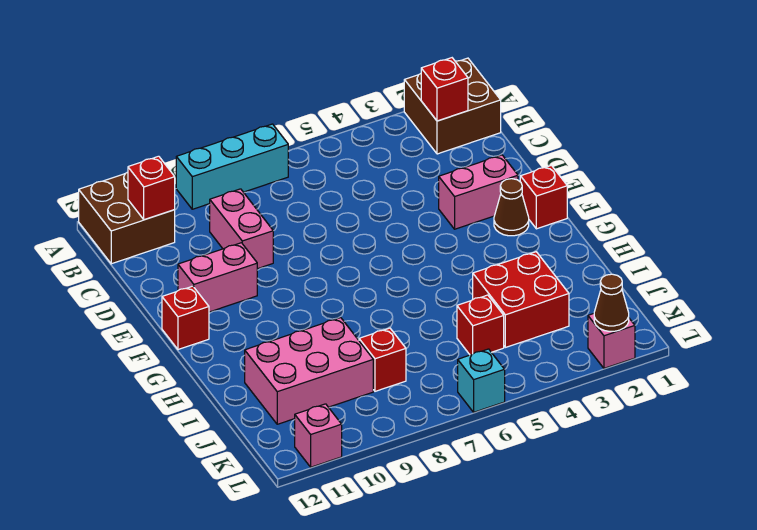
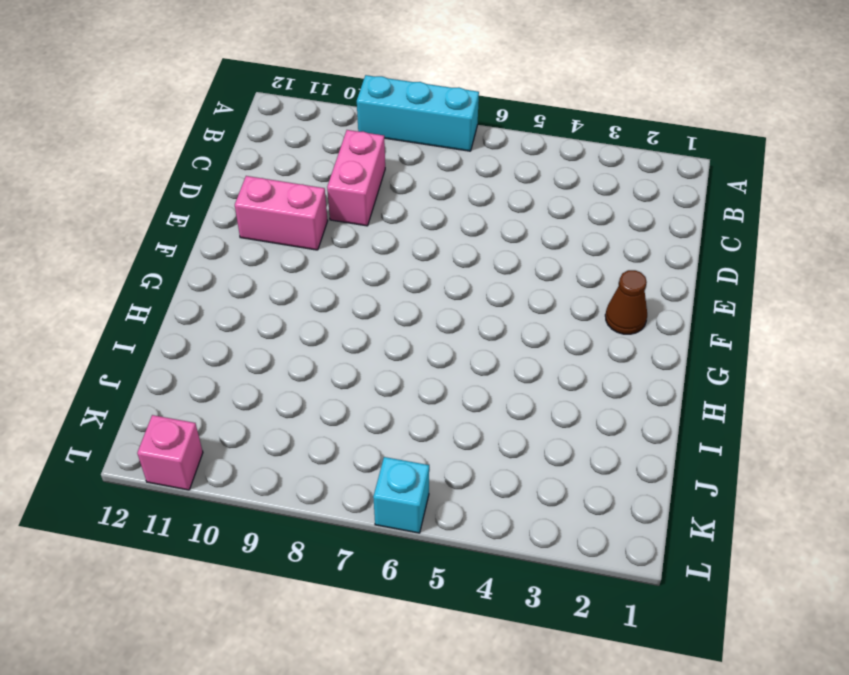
none -> brown 2x2 brick [404,58,501,154]
none -> brown 2x2 brick [79,172,175,264]
none -> pink 1x2 brick [439,155,518,229]

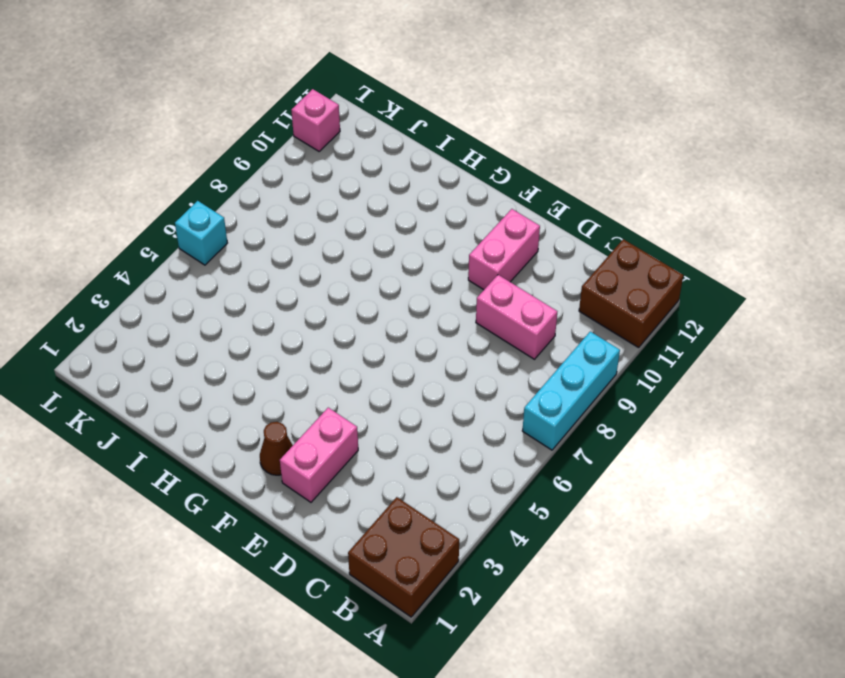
none -> red 1x1 brick [520,165,567,229]
none -> red 1x1 brick [162,286,209,350]
none -> red 2x2 brick [473,252,569,347]

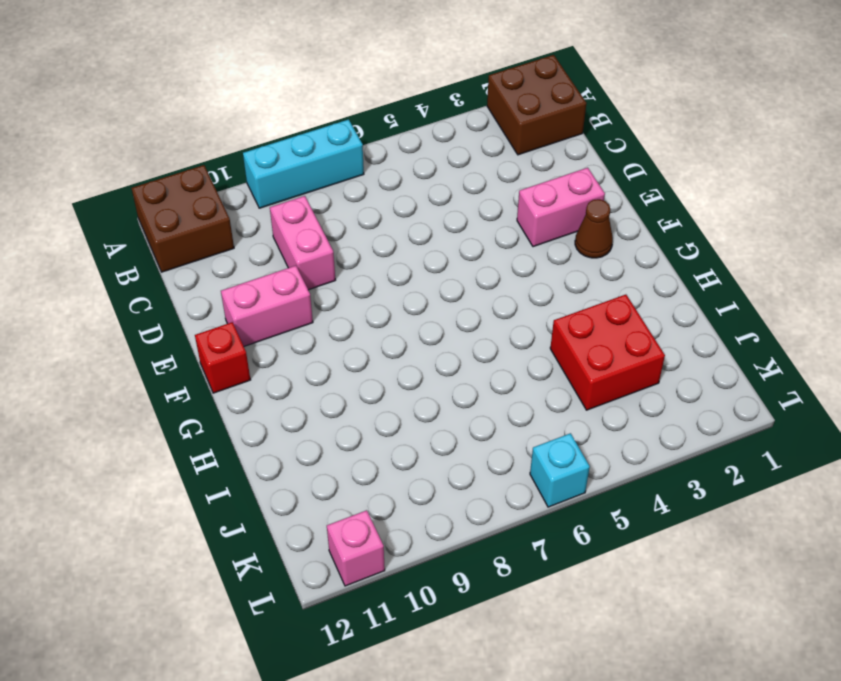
none -> red 1x1 brick [520,165,567,229]
none -> pink 2x3 brick [245,318,373,424]
none -> red 1x1 brick [457,295,504,355]

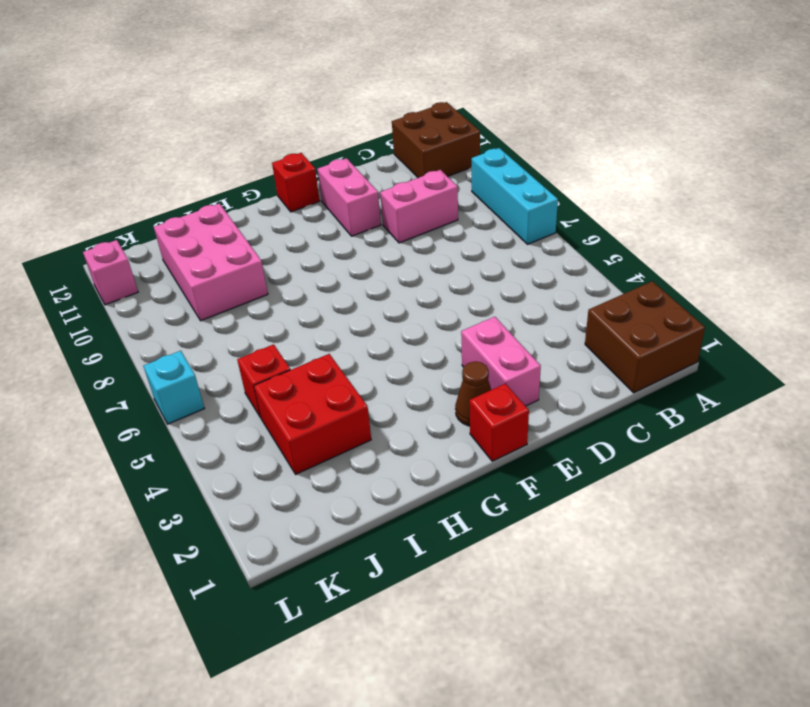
none -> red 1x1 brick [359,328,406,391]
none -> pink 1x1 brick [588,314,635,368]
none -> red 1x1 brick [421,58,468,121]

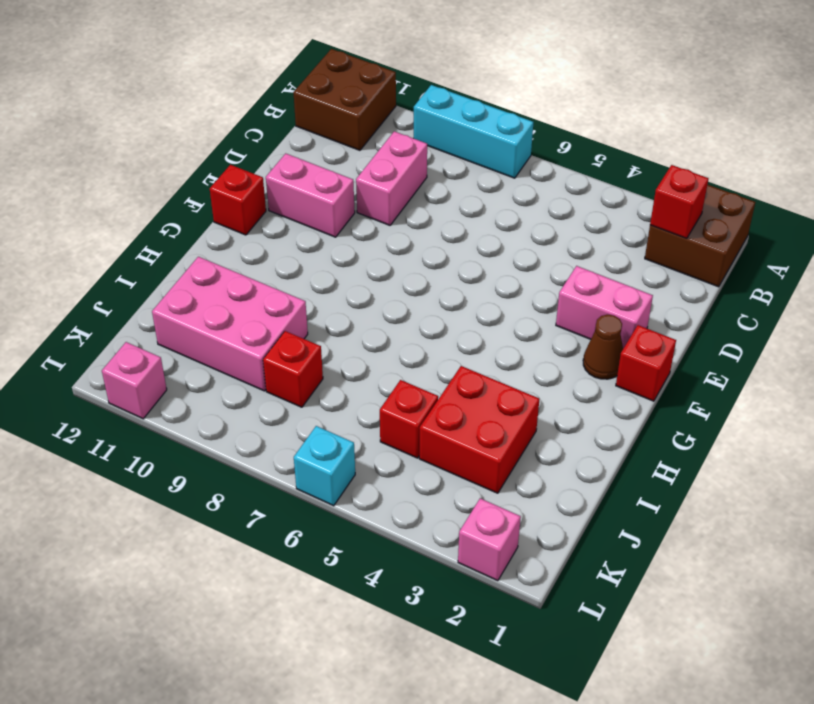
none -> red 1x1 brick [128,156,175,220]
none -> brown 1x1 cone [594,274,629,331]

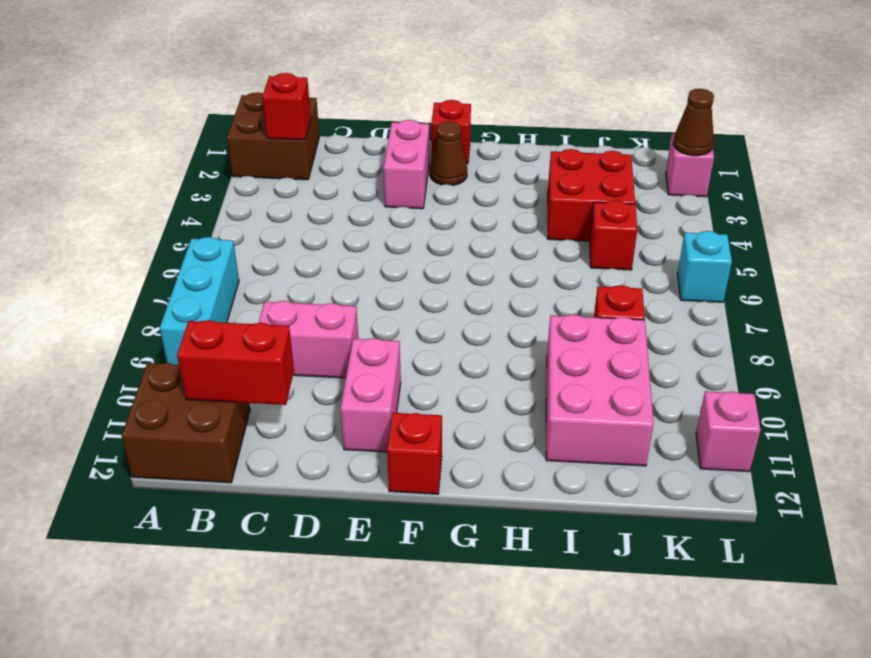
red 1x2 brick [177,320,294,405] -> red 1x1 brick [128,156,175,220]

